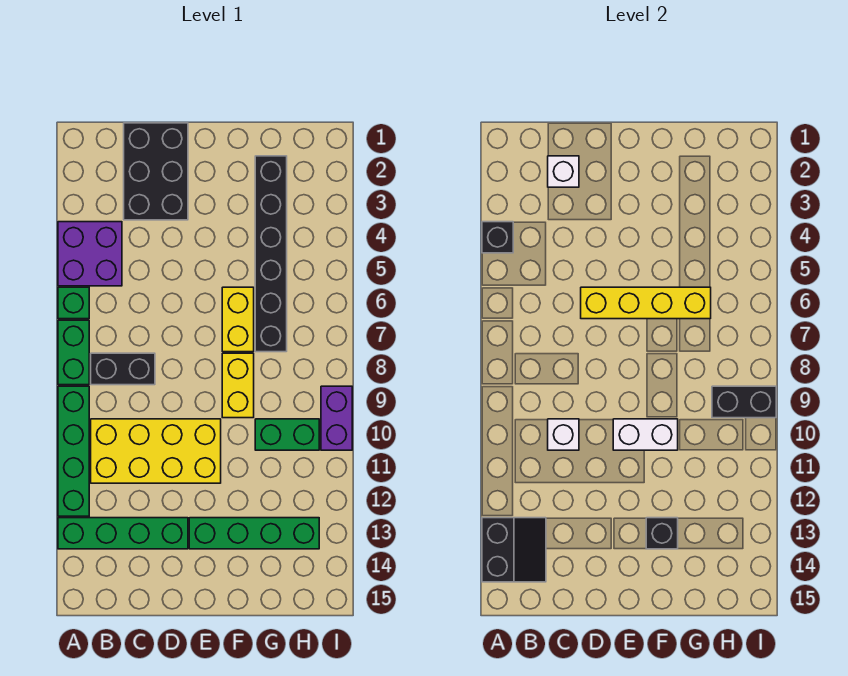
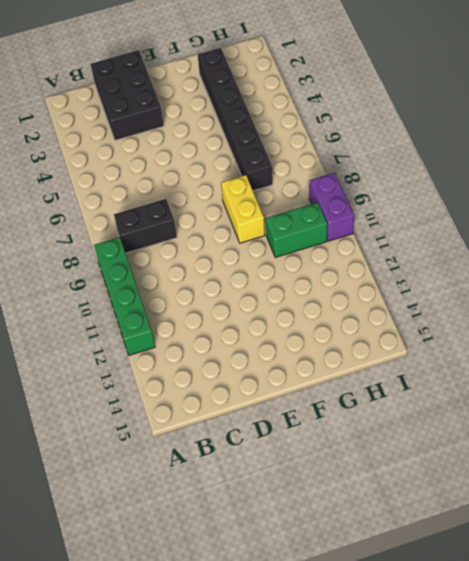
none -> purple 2x2 brick [58,222,122,286]
none -> green 1x1 brick [58,287,89,319]
none -> green 1x2 brick [58,320,89,385]

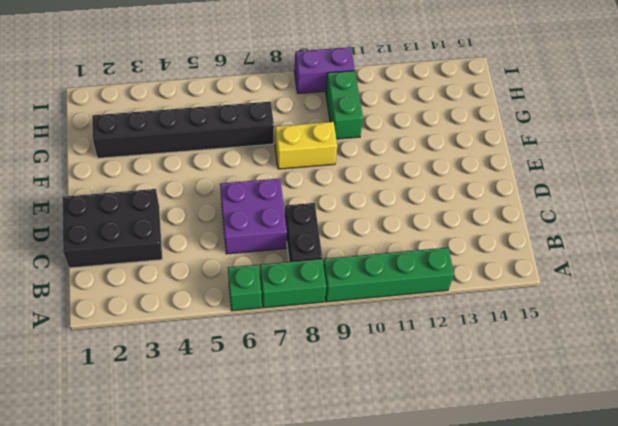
purple 2x2 brick [220,178,287,254] -> purple 2x2 brick moved to [58,222,122,286]
none -> green 1x4 brick [58,518,188,549]
none -> yellow 2x4 brick [91,419,221,483]
none -> green 1x4 brick [189,518,319,549]

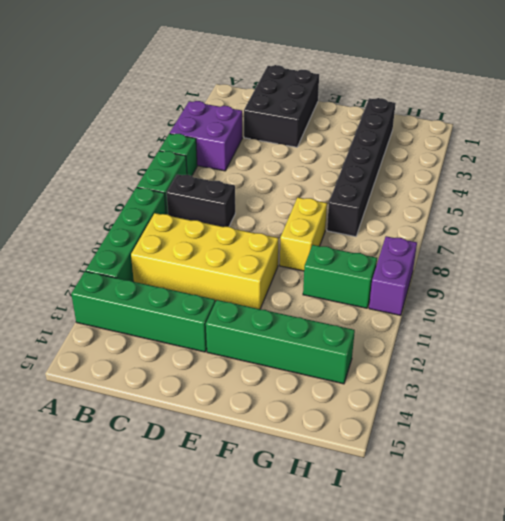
none -> yellow 1x2 brick [222,287,254,352]
none -> black 1x1 brick [482,222,513,253]
none -> black 2x2 slope [482,518,546,582]

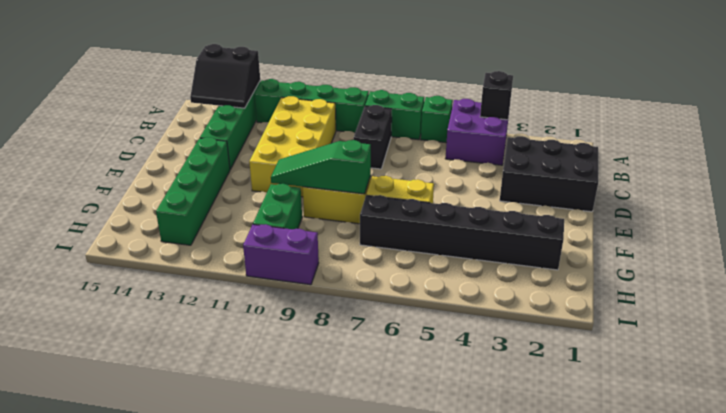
green 1x3 slope [271,140,371,194] -> white 1x2 brick [613,419,678,450]
none -> white 1x1 brick [548,156,579,187]
none -> white 1x1 brick [548,419,579,450]
none -> yellow 1x4 brick [581,287,711,319]

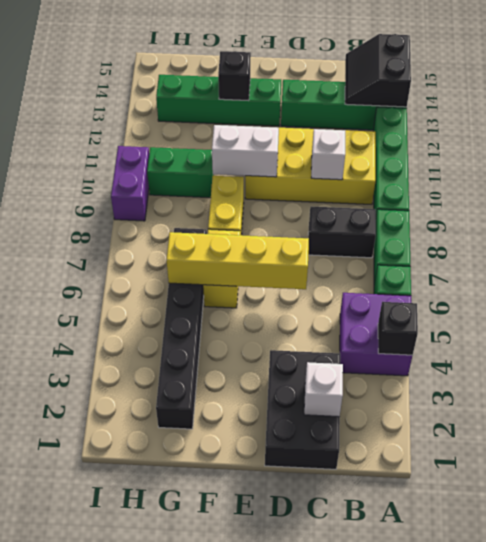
none -> black 1x2 brick [712,386,776,418]

